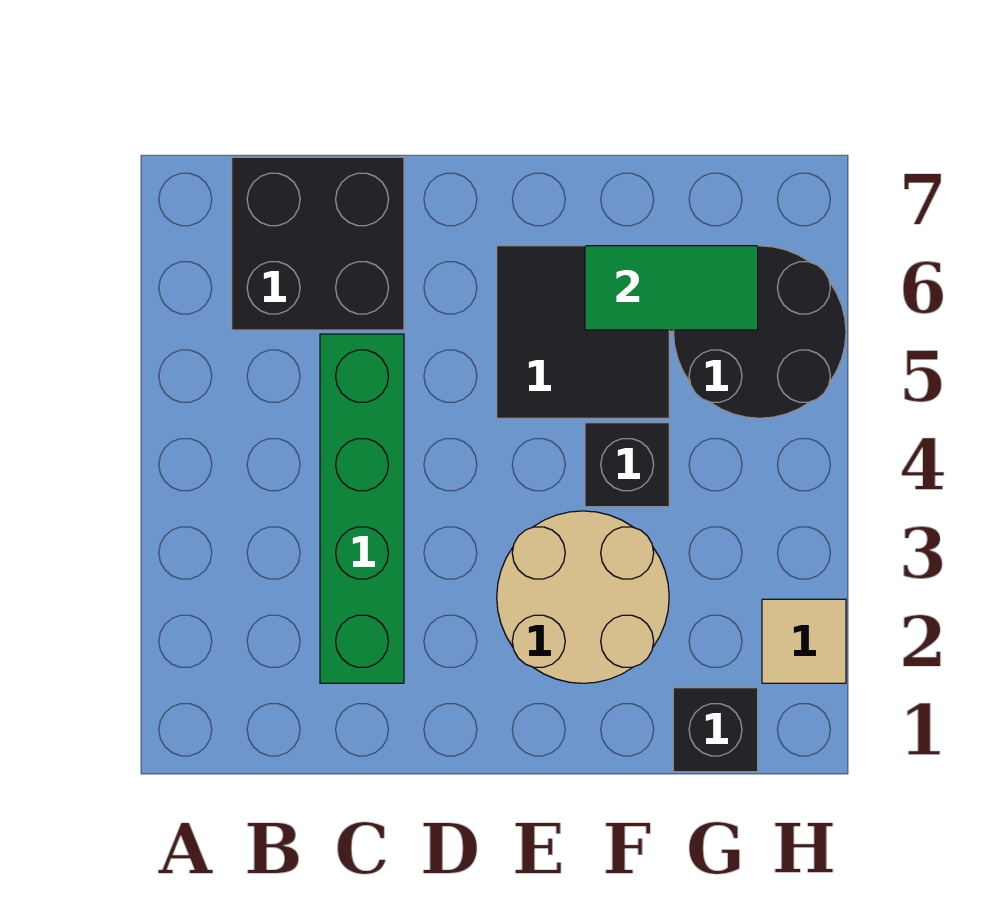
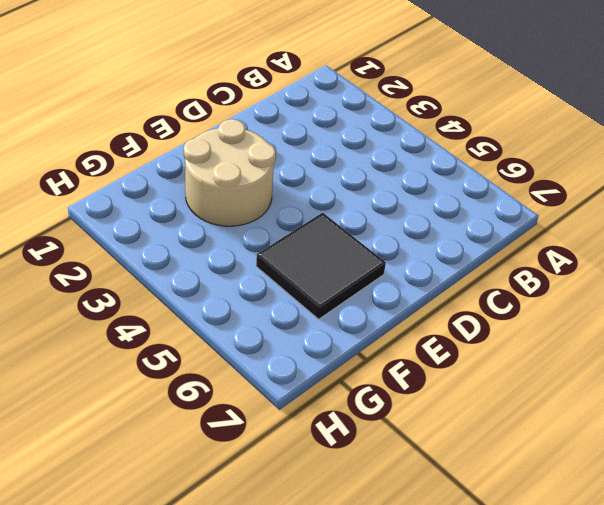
none -> black 2x2 brick [232,157,404,330]
none -> green 1x4 brick [320,334,404,683]

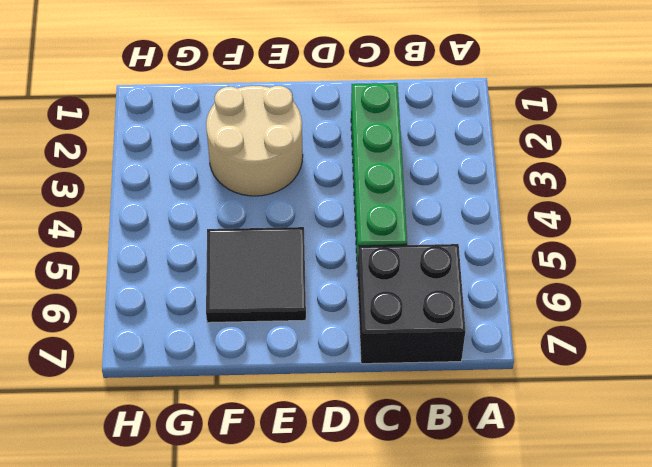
none -> black 1x1 brick [585,423,669,507]
none -> black 1x1 brick [673,688,758,772]

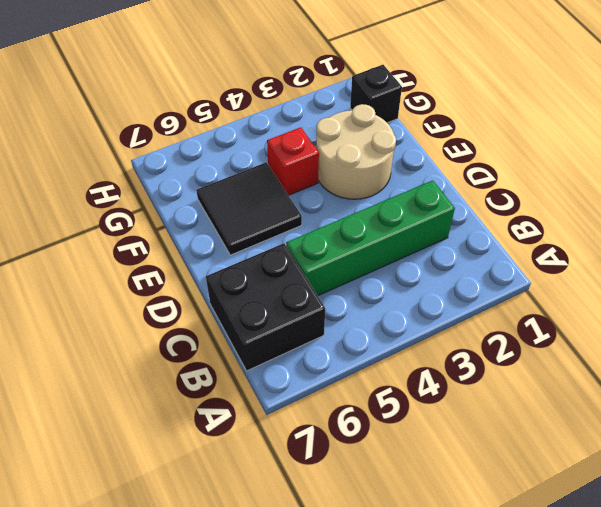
red 1x1 brick [267,127,319,195] -> black 1x1 brick [585,423,669,507]
none -> black 2x2 round brick [674,246,846,418]
none -> tan 1x1 tile [762,599,846,683]

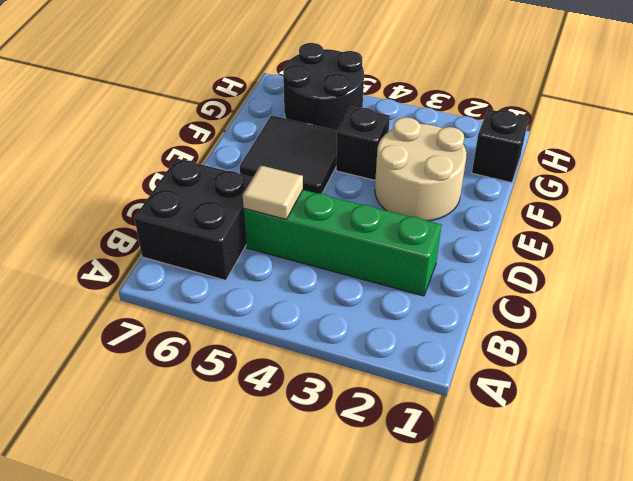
tan 1x1 tile [243,165,303,219] -> tan 1x1 tile moved to [762,599,846,683]
none -> green 1x2 tile [585,246,758,330]

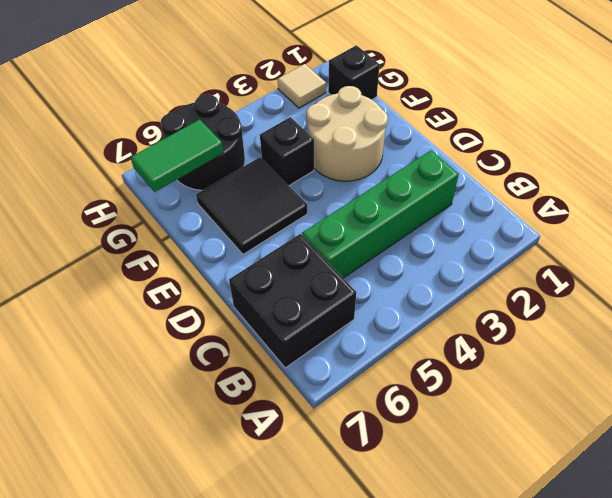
green 1x2 tile [131,119,223,192] -> green 1x2 tile turned to [585,246,758,330]

